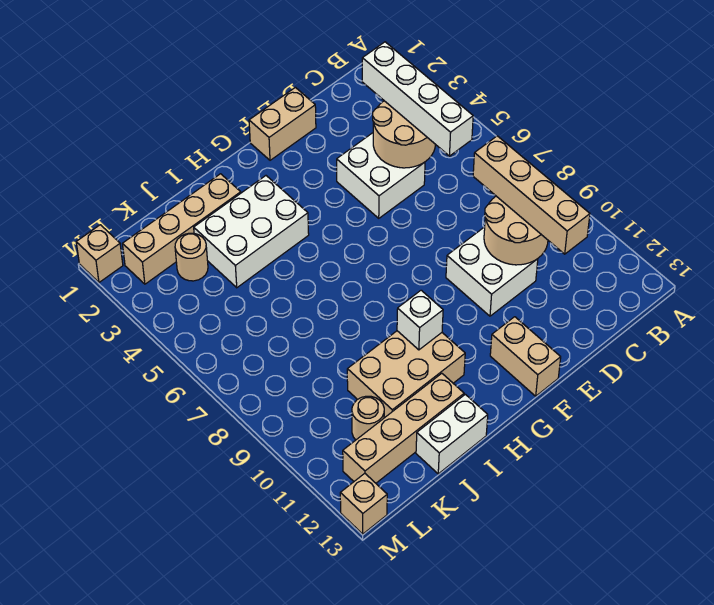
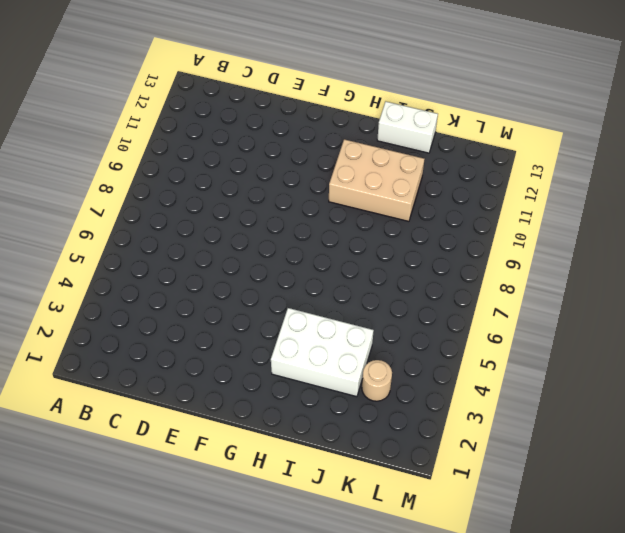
none -> white 2x2 brick [337,133,425,218]
none -> white 2x2 brick [446,227,538,316]
none -> tan 1x2 brick [249,88,316,160]

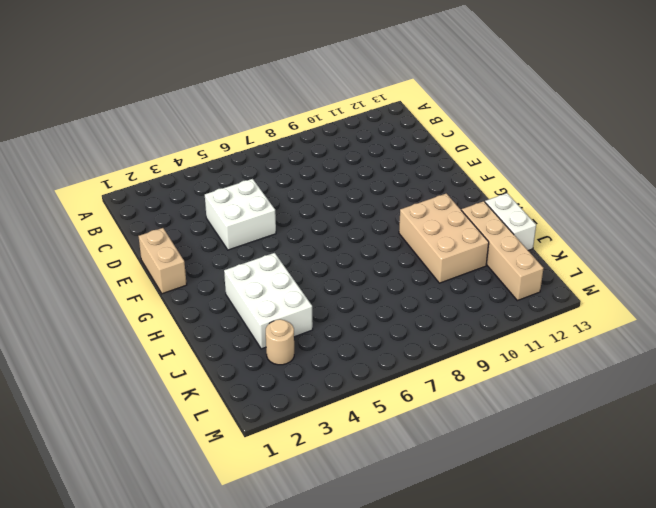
none -> white 2x2 brick [446,227,538,316]
none -> tan 1x2 brick [490,317,561,396]
none -> tan 1x4 brick [123,174,241,284]

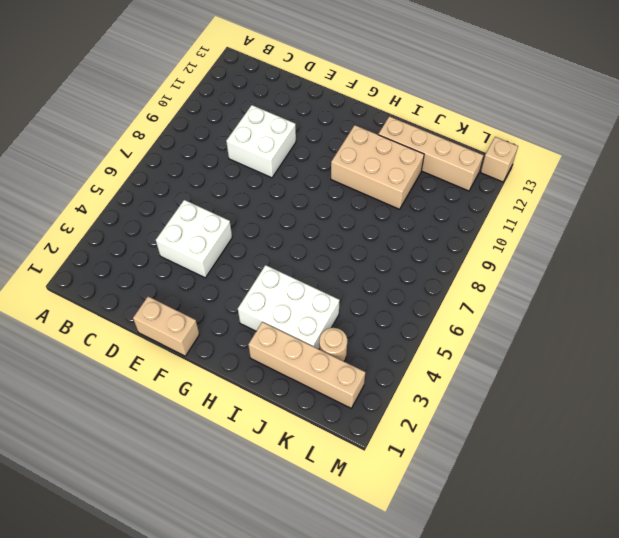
none -> tan 1x2 brick [490,317,561,396]
none -> white 1x2 brick [416,394,488,474]
none -> tan 1x1 round brick [352,396,384,440]

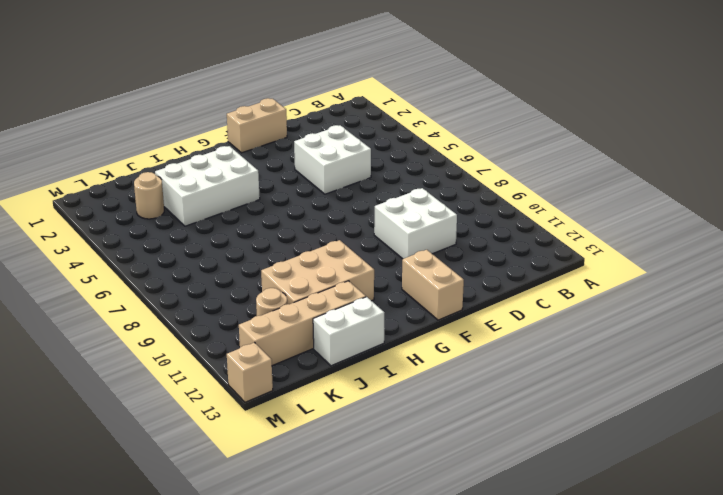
none -> tan 1x4 brick [123,174,241,284]
none -> tan 1x1 brick [76,225,123,282]
none -> tan 2x2 round brick [373,101,436,168]

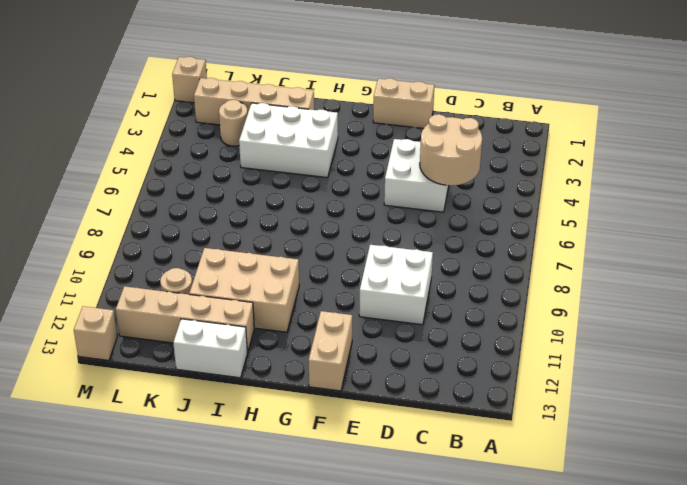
none -> tan 2x2 round brick [484,196,548,265]
none -> white 1x1 brick [397,290,443,350]
none -> white 1x4 brick [362,42,473,156]

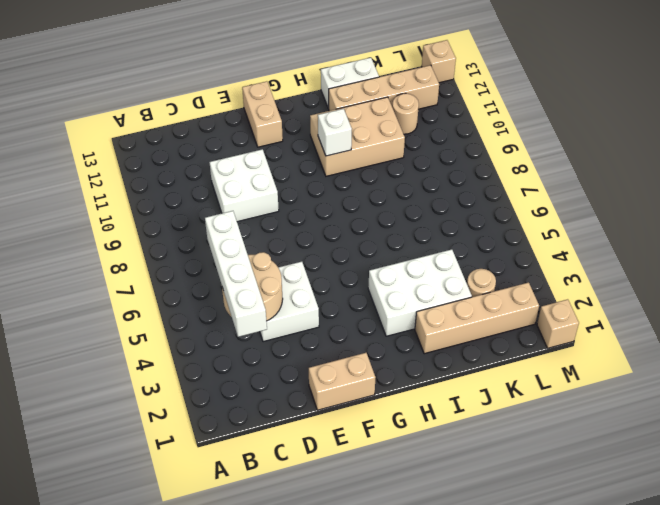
none -> tan 2x2 round brick [484,196,548,265]
none -> tan 1x4 brick [473,136,590,254]

